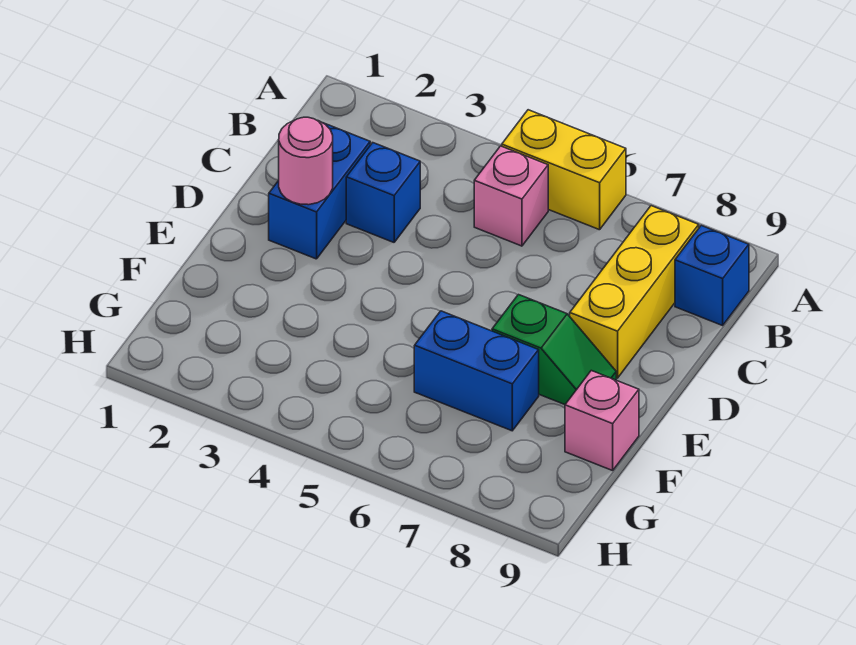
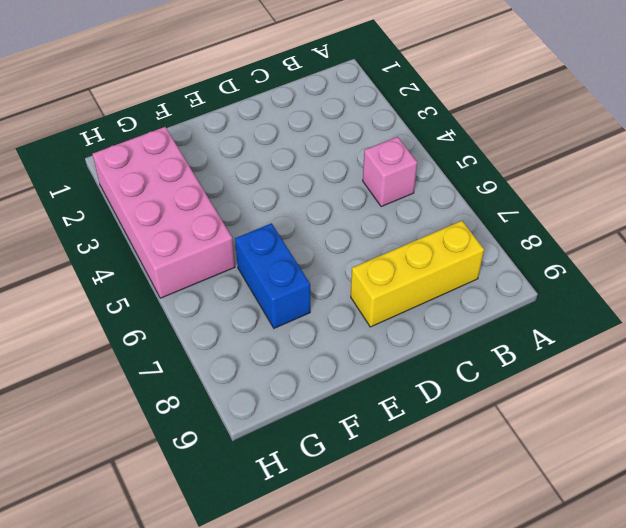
pink 2x4 brick [93,127,235,298] -> none
none -> yellow 1x2 brick [502,110,626,230]
none -> blue 1x1 brick [675,225,749,326]

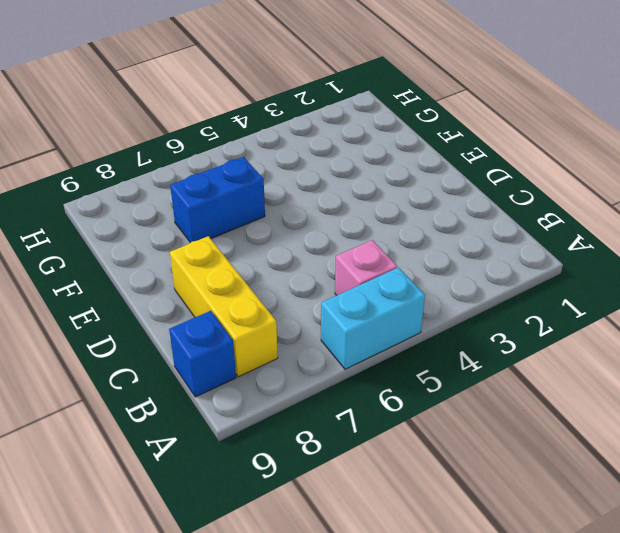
cyan 1x2 brick [321,268,425,369] -> yellow 1x2 brick [502,110,626,230]
none -> blue 1x2 brick [269,123,370,259]
none -> blue 1x1 brick [346,143,420,242]

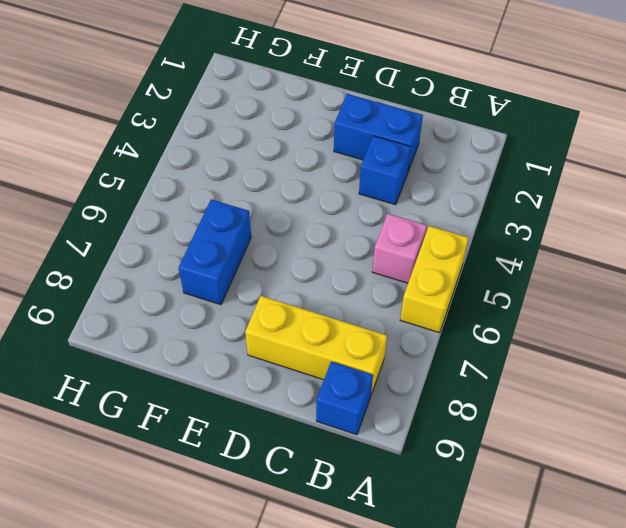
none -> green 1x2 slope [492,295,616,405]
none -> pink 1x1 brick [565,371,639,471]

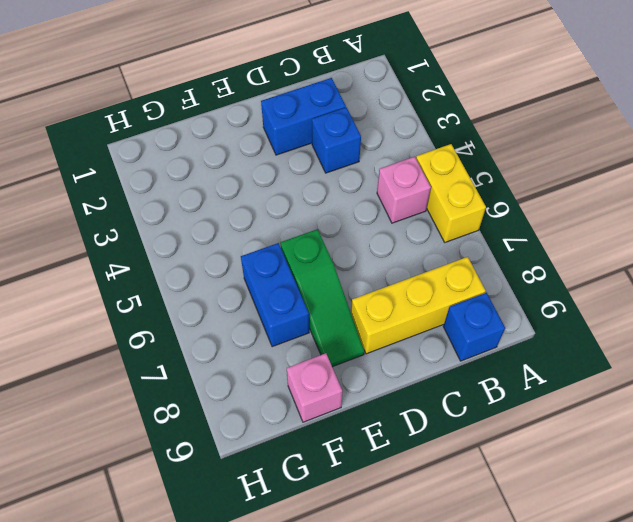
green 1x3 slope [280,229,364,367] -> green 1x2 slope [492,295,616,405]
none -> pink 1x1 round brick [279,117,333,205]

